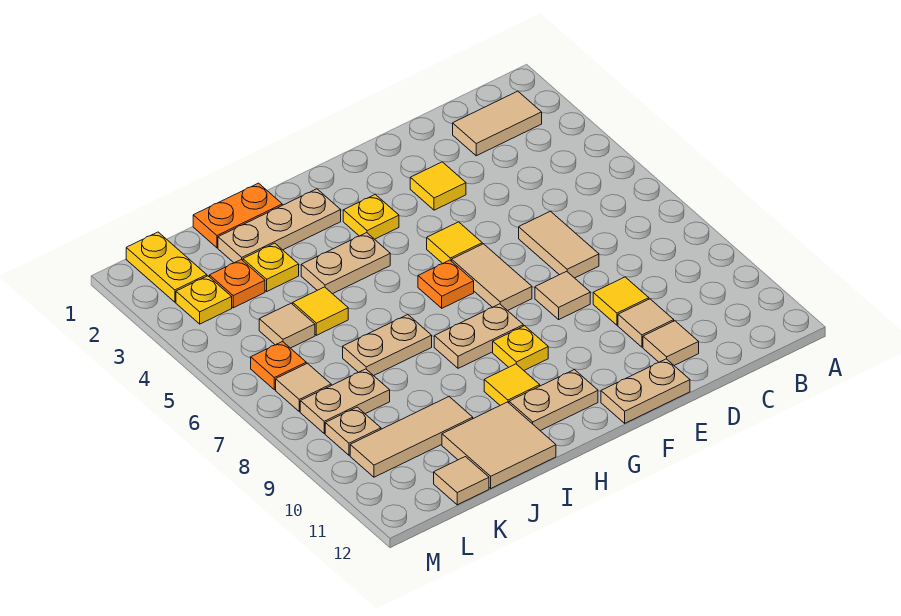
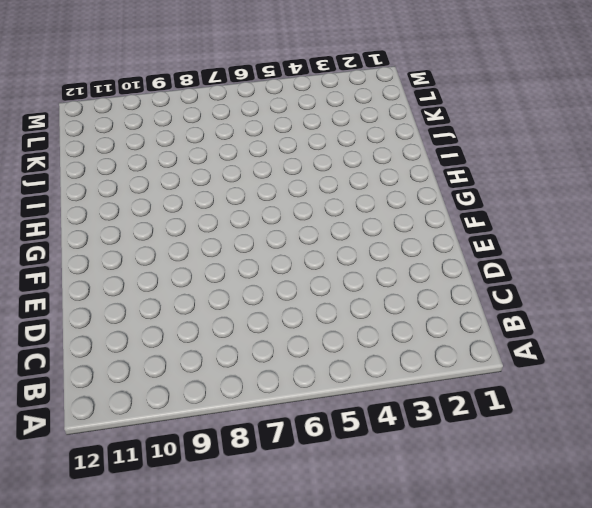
none -> tan 1x2 tile [453,91,542,156]
none -> tan 1x2 tile [519,211,599,278]
none -> yellow 1x1 tile [593,277,649,325]
none -> tan 1x1 tile [618,299,674,347]

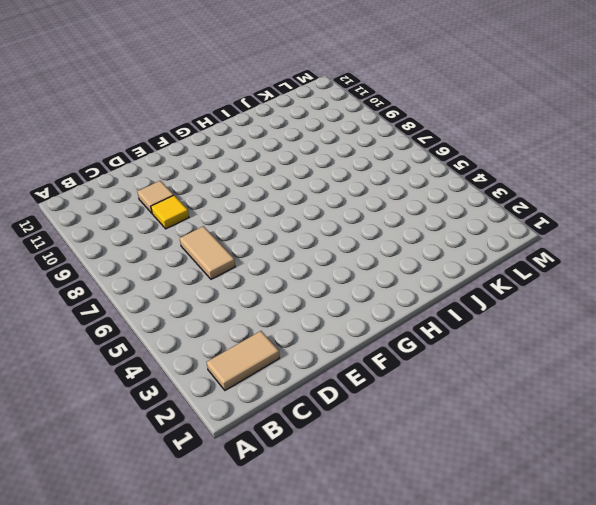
none -> tan 1x1 tile [643,321,699,365]
none -> yellow 1x1 tile [410,162,466,210]
none -> tan 1x1 tile [535,271,590,319]
none -> tan 1x2 plate [601,359,690,423]

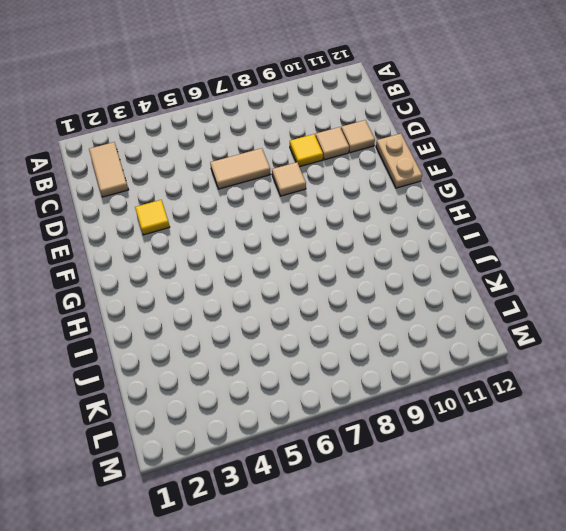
none -> yellow 1x1 tile [427,222,482,264]
none -> tan 1x2 tile [452,244,532,311]
none -> yellow 1x1 plate [343,194,399,239]
none -> orange 1x1 plate [418,260,474,308]

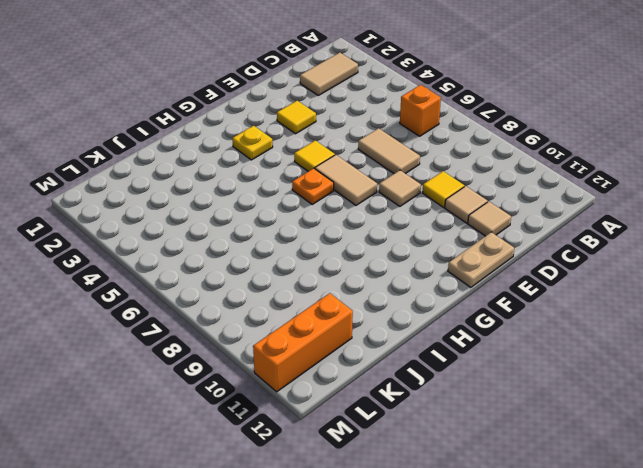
orange 1x1 brick [400,85,441,136] -> none
orange 1x3 brick [253,293,353,392] -> none
none -> tan 1x2 plate [434,304,523,368]
none -> yellow 1x1 plate [493,326,548,370]
none -> tan 1x2 plate [509,369,598,431]
none -> tan 1x3 plate [218,189,341,263]

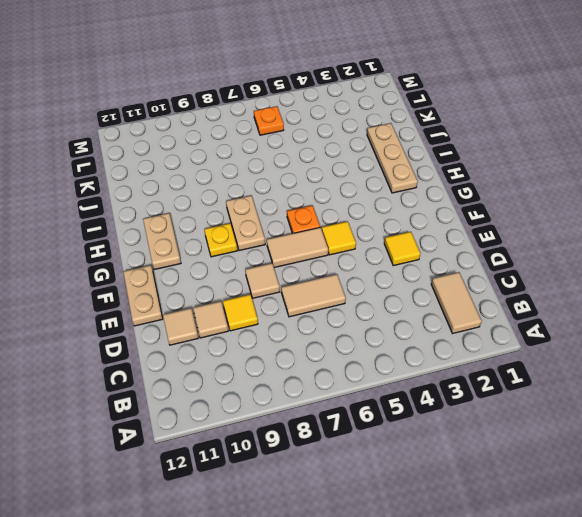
none -> yellow 1x1 plate [343,194,399,239]
none -> tan 1x2 plate [301,233,390,294]
none -> yellow 1x1 tile [484,364,540,405]
none -> orange 1x2 plate [193,183,282,248]

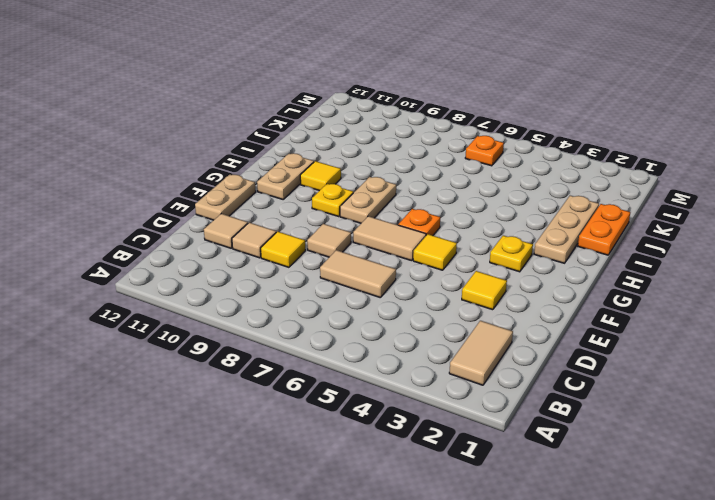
none -> tan 1x2 plate [301,233,390,294]
none -> tan 1x2 plate [343,314,432,376]
none -> tan 2x2 tile [442,402,556,488]
none -> yellow 1x1 plate [243,243,299,291]

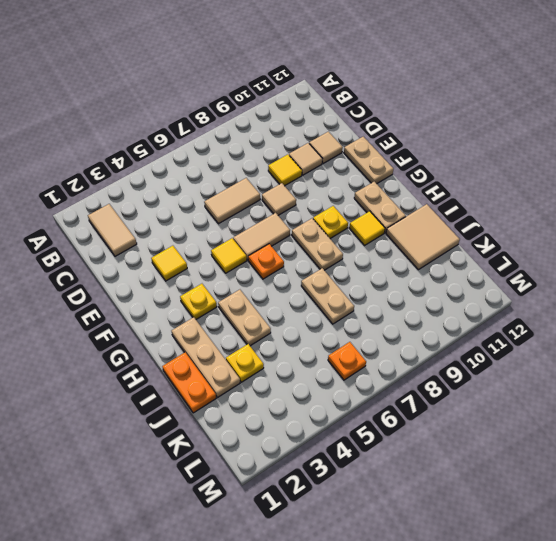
none -> yellow 1x1 tile [293,287,348,335]
none -> tan 1x3 tile [350,397,473,477]
none -> orange 1x1 plate [210,260,265,308]
none -> tan 1x1 tile [259,303,315,348]

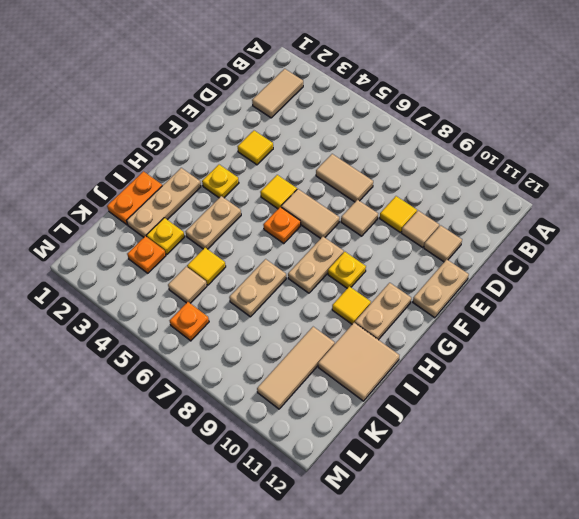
none -> tan 1x2 plate [300,369,390,433]
none -> tan 1x1 tile [434,457,489,505]
none -> yellow 1x2 plate [126,232,207,302]
none -> yellow 1x1 plate [176,276,232,324]

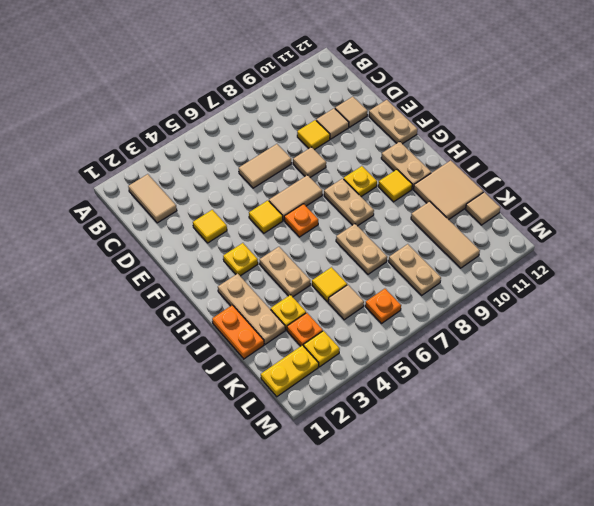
none -> tan 1x1 tile [276,363,331,412]
none -> tan 1x1 plate [325,407,381,455]

